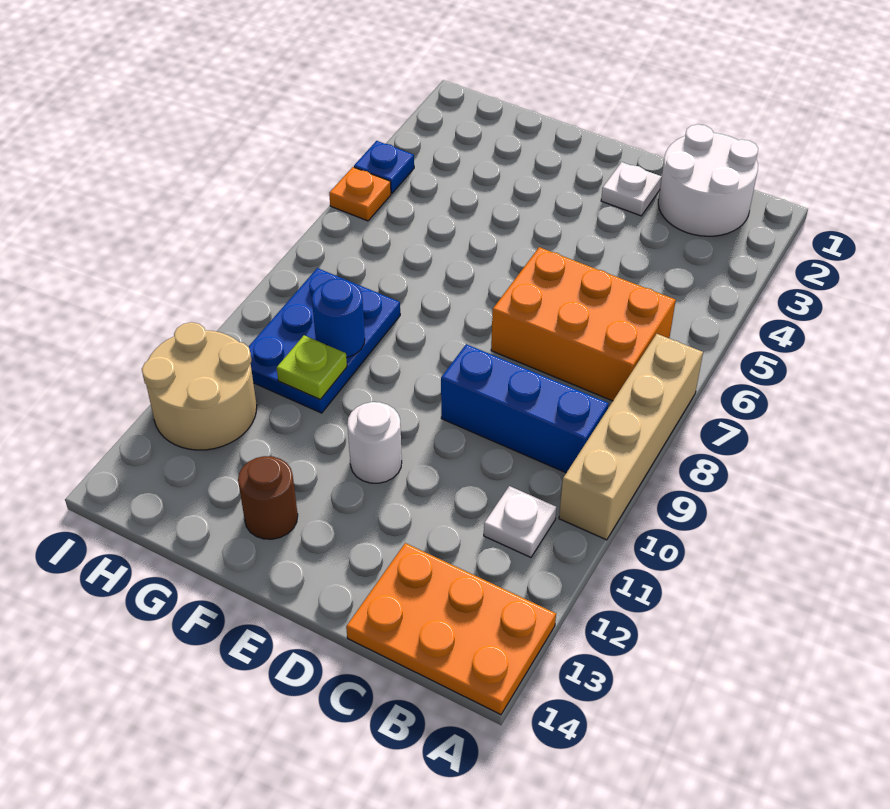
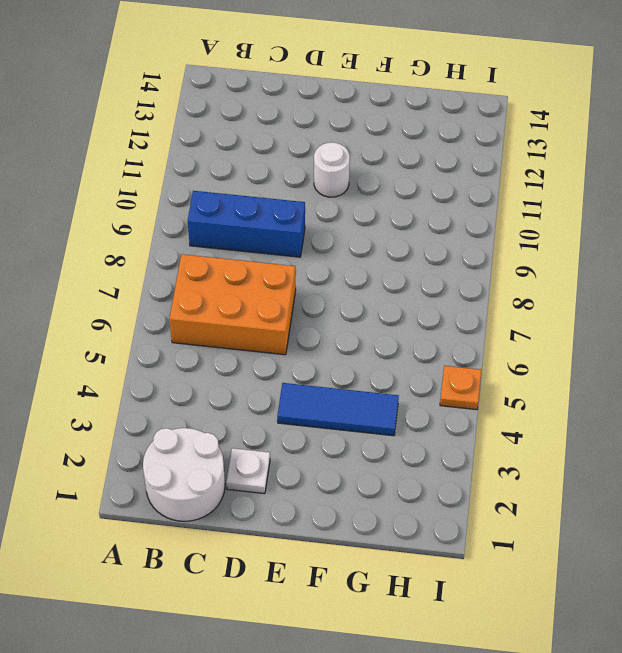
blue 1x3 tile [277,383,399,436] -> none
none -> tan 1x4 brick [559,334,703,540]
none -> orange 2x3 plate [346,543,556,715]
none -> white 1x1 plate [484,486,557,557]

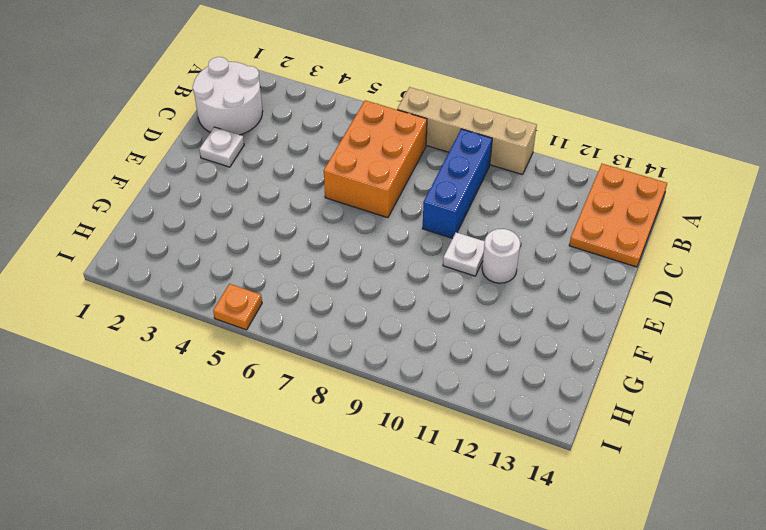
white 1x1 plate [443,232,485,276] -> white 1x1 plate moved to [484,486,557,557]
none -> brown 1x1 round brick [238,456,298,539]
none -> blue 2x3 plate [249,268,400,413]
none -> tan 2x2 round brick [142,322,257,450]

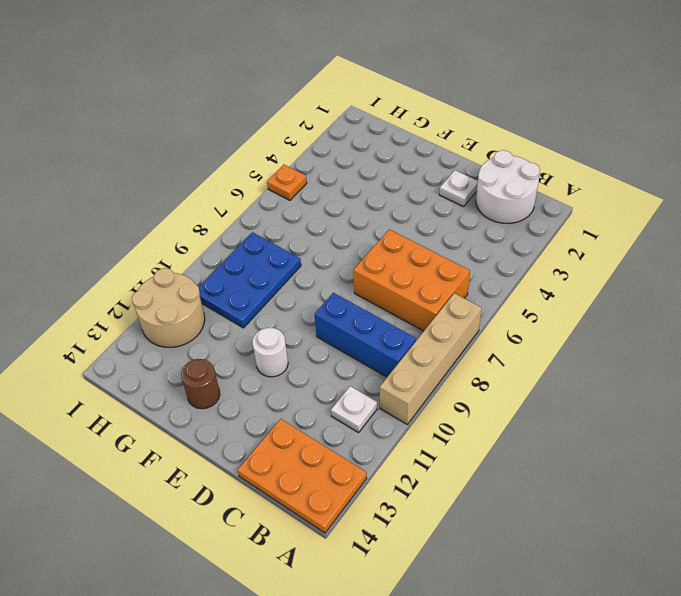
none -> blue 1x1 plate [354,141,414,193]
none -> blue 1x1 round brick [312,278,365,357]
none -> lime 1x1 plate [277,335,347,400]

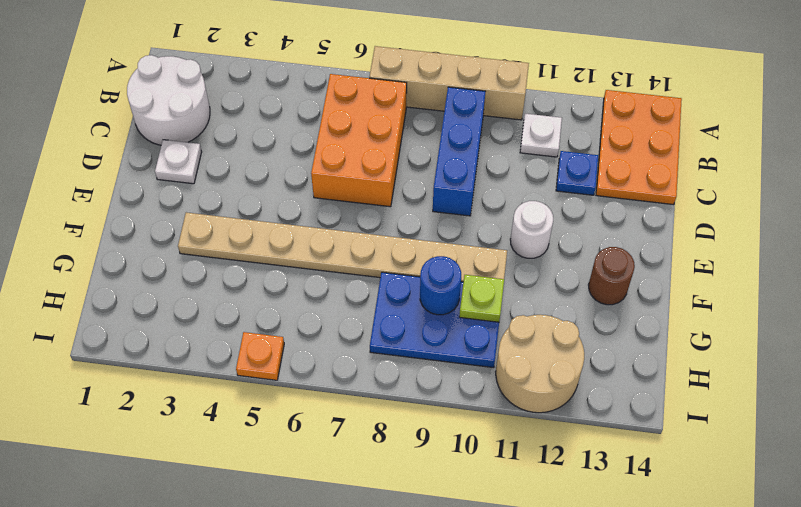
blue 1x1 plate [556,151,598,195] -> blue 1x1 plate moved to [354,141,414,193]
tan 1x8 plate [178,212,507,282] -> none

